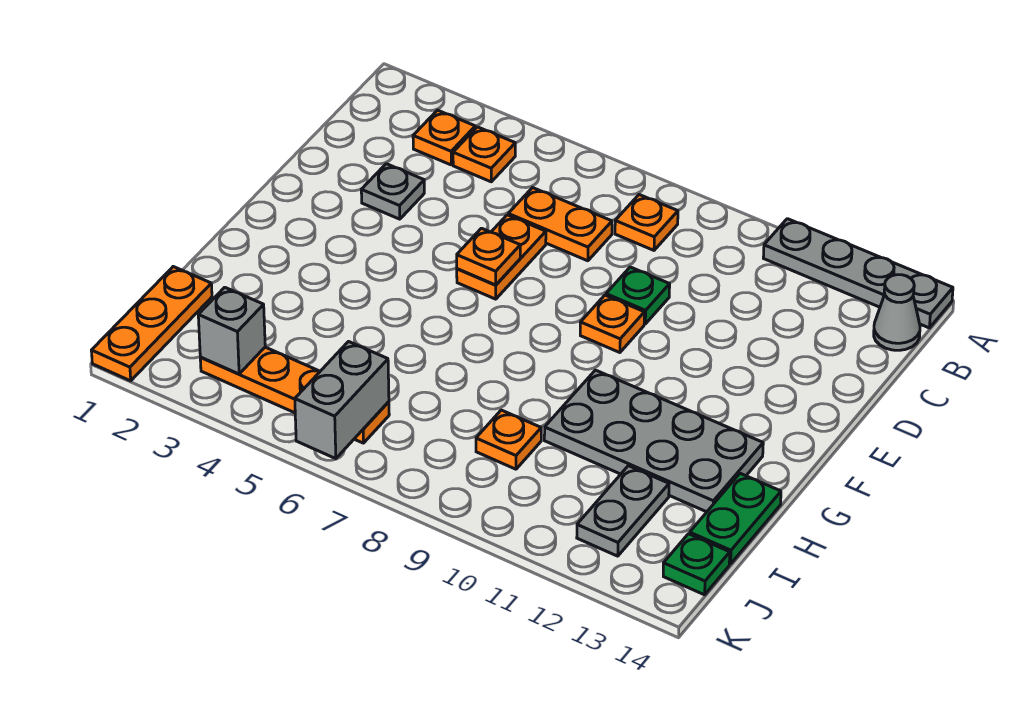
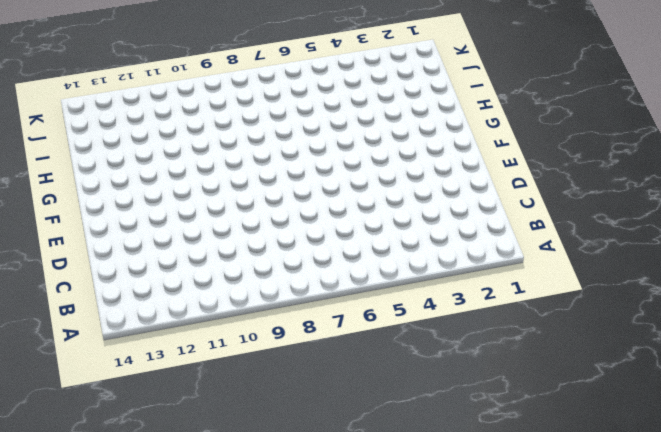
none -> grey 1x4 plate [763,219,953,328]
none -> orange 1x1 plate [413,110,475,165]
none -> orange 1x1 plate [453,127,515,182]

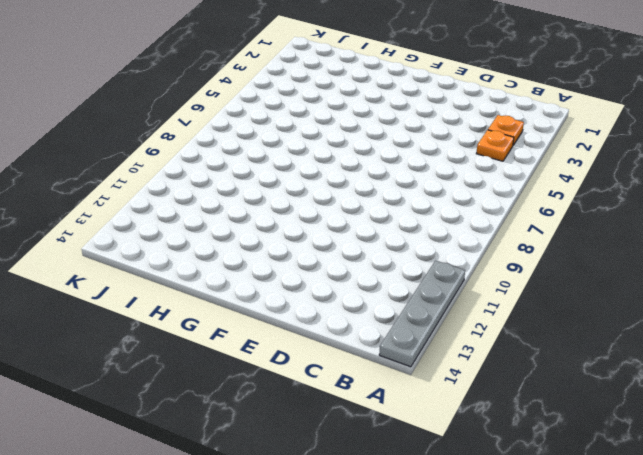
none -> orange 1x1 plate [615,195,678,250]
none -> grey 1x1 cone [874,275,920,350]
none -> orange 1x2 plate [508,188,612,261]

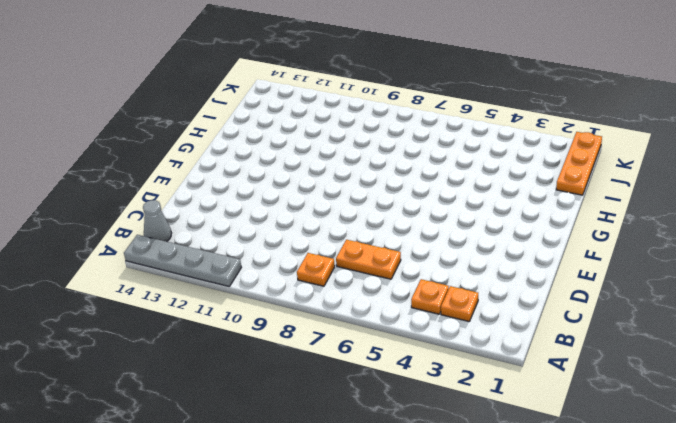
none -> grey 1x1 plate [361,164,424,219]
none -> orange 1x2 plate [457,215,546,299]
none -> green 1x1 plate [606,267,670,324]

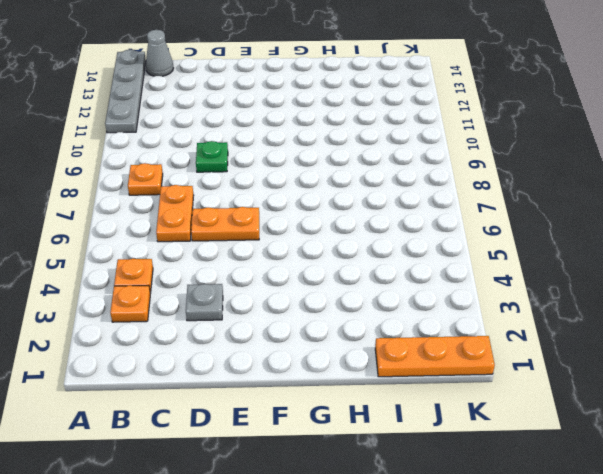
none -> orange 1x1 plate [580,295,644,353]
none -> grey 2x4 plate [544,370,763,512]
none -> green 1x2 plate [690,473,781,564]

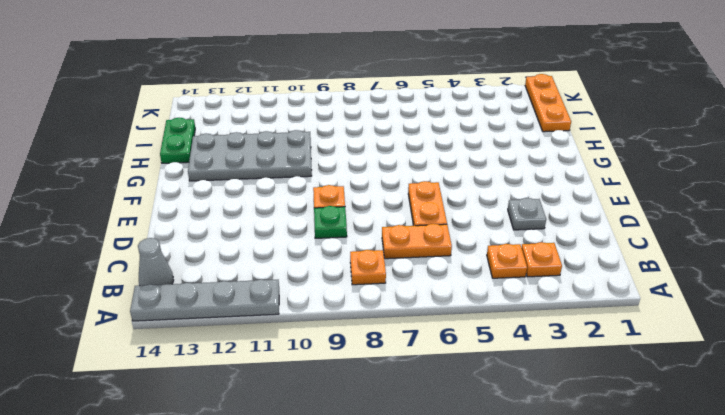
none -> orange 1x1 plate [476,410,541,469]
none -> grey 1x2 plate [577,466,669,556]
none -> orange 1x4 plate [200,347,389,443]

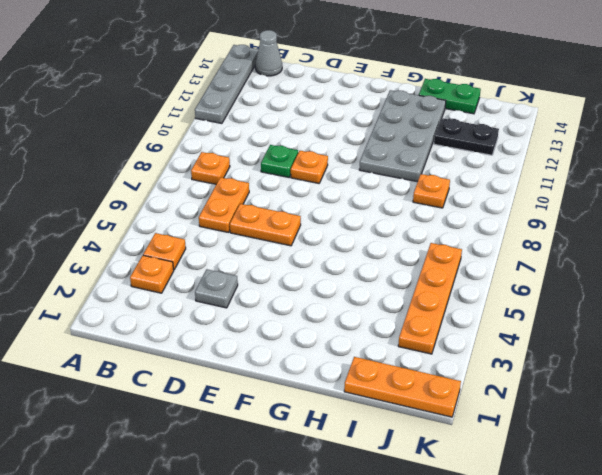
black 1x2 plate [434,118,499,155] -> grey 1x2 plate [577,466,669,556]
none -> green 1x1 plate [663,534,730,595]
none -> orange 1x1 plate [457,228,520,285]
none -> grey 1x1 brick [198,287,265,374]

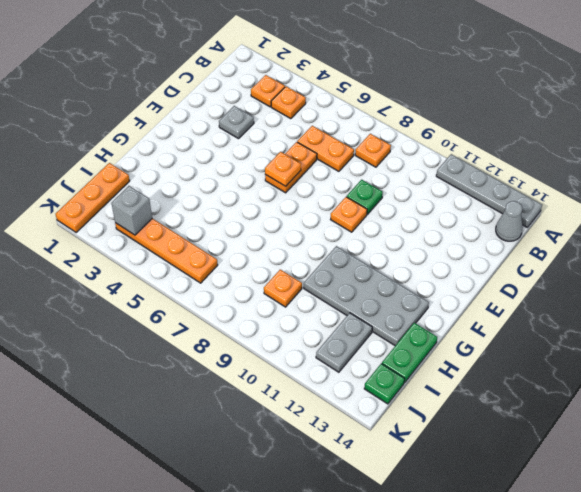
none -> grey 1x2 brick [295,342,389,459]

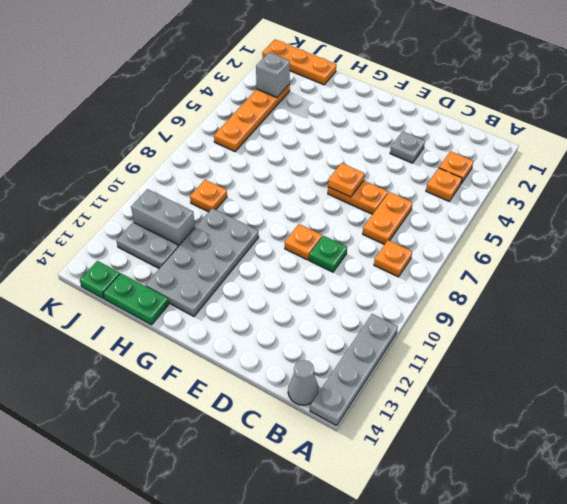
grey 1x2 brick [131,189,195,247] -> grey 1x2 brick moved to [295,342,389,459]

